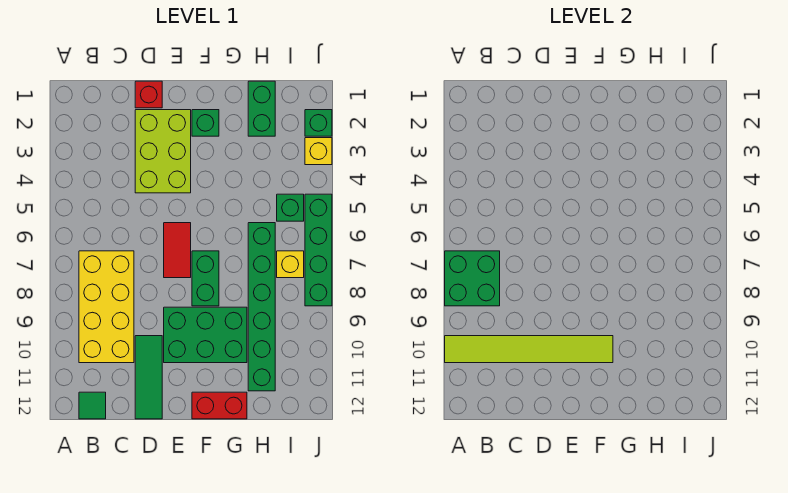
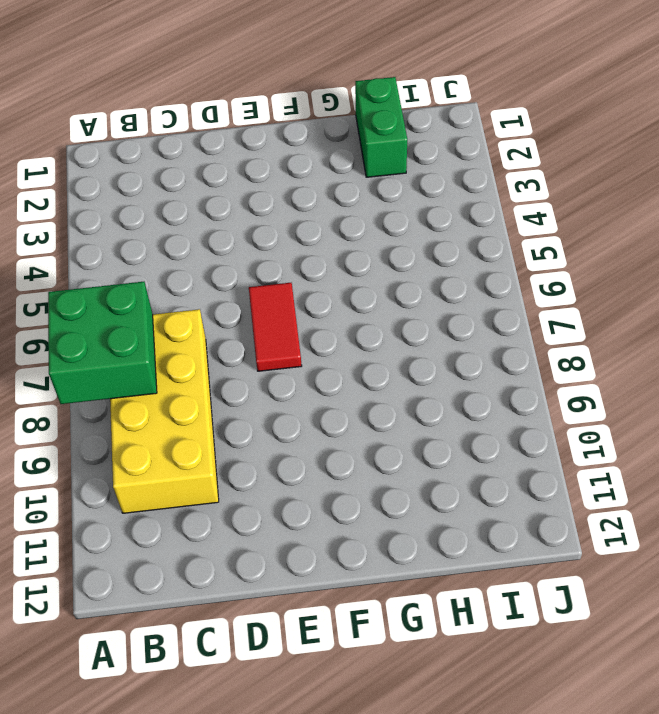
none -> green 1x1 tile [79,392,106,419]
none -> red 1x1 brick [135,81,162,108]
none -> lime 2x3 brick [135,110,191,193]

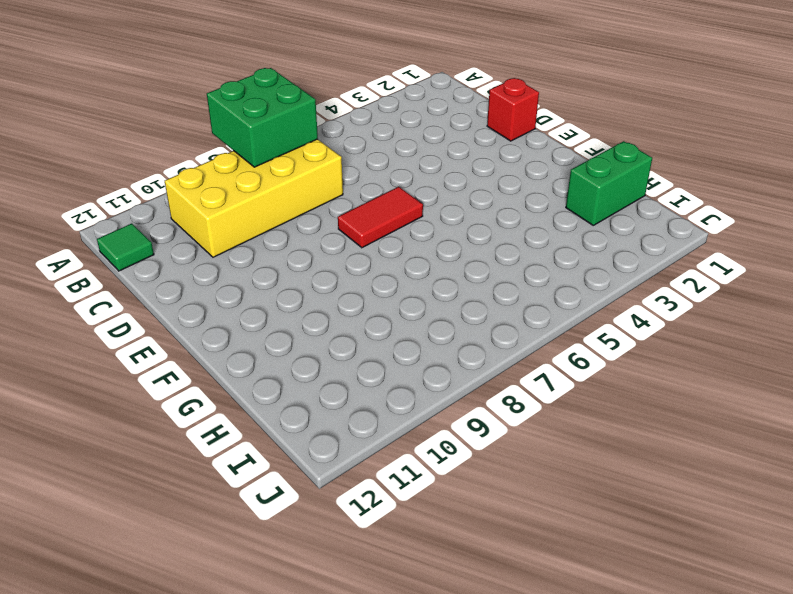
none -> lime 2x3 brick [135,110,191,193]
none -> green 1x3 tile [135,336,162,419]
none -> green 2x3 brick [164,307,247,363]

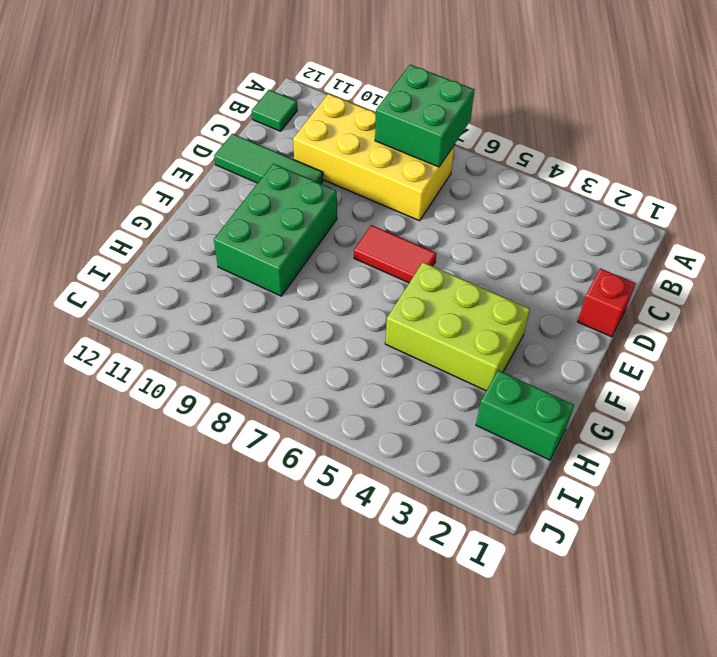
lime 2x3 brick [385,262,530,391] -> lime 2x3 brick moved to [135,110,191,193]
none -> green 1x1 brick [192,110,219,136]
none -> green 1x2 brick [192,251,219,306]
none -> red 1x2 brick [192,392,247,419]

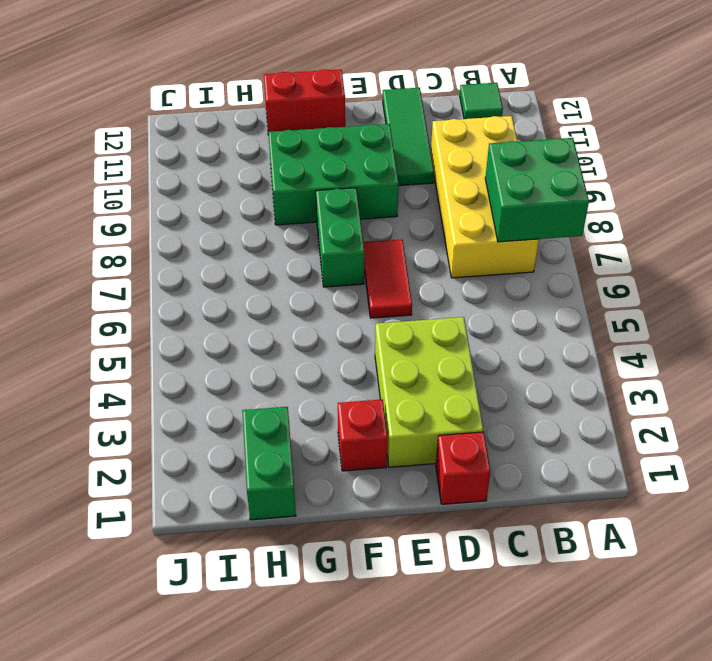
red 1x1 brick [338,399,388,471] -> green 1x1 brick [192,110,219,136]
none -> green 1x6 brick [248,223,275,391]
none -> green 1x1 brick [277,194,304,221]
none -> yellow 1x1 brick [277,251,304,278]

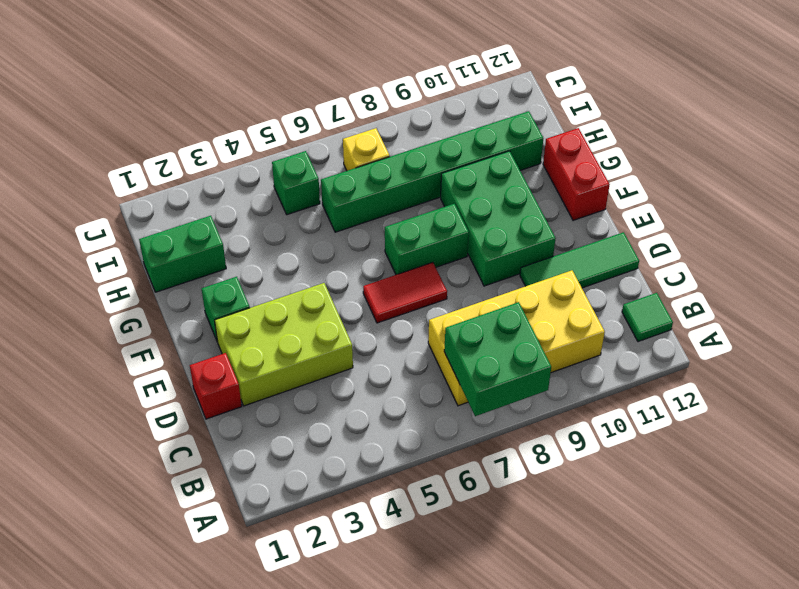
none -> green 1x1 brick [305,110,332,136]
none -> yellow 1x1 brick [305,138,332,165]
none -> green 1x4 brick [305,194,332,306]

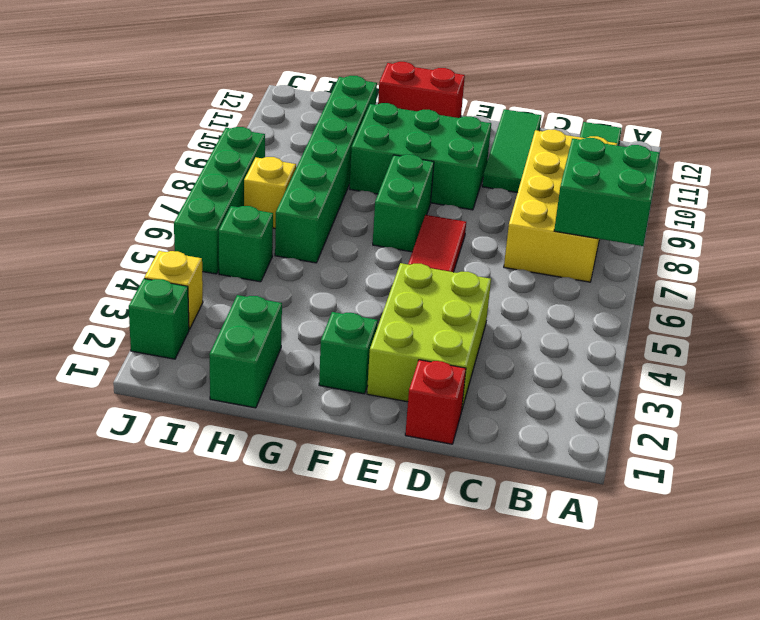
none -> lime 1x6 tile [445,336,613,363]

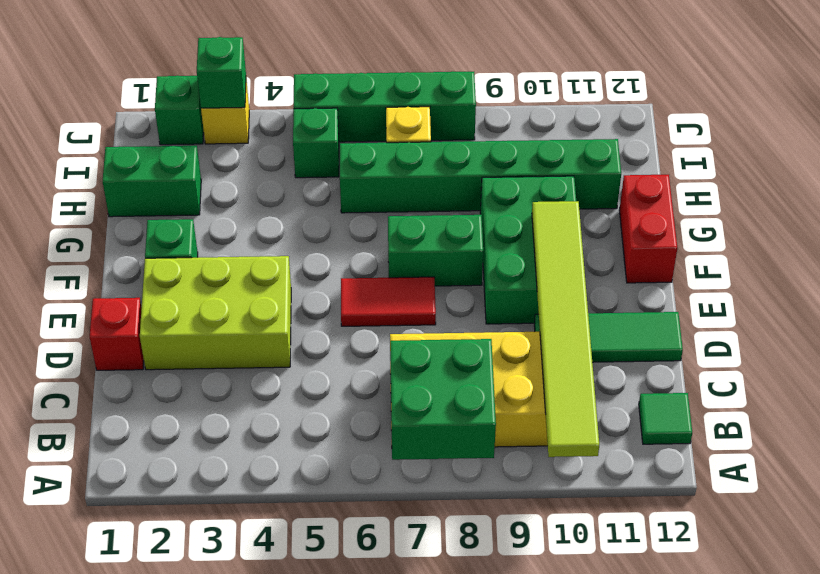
green 1x1 brick [197,37,246,108] -> none

